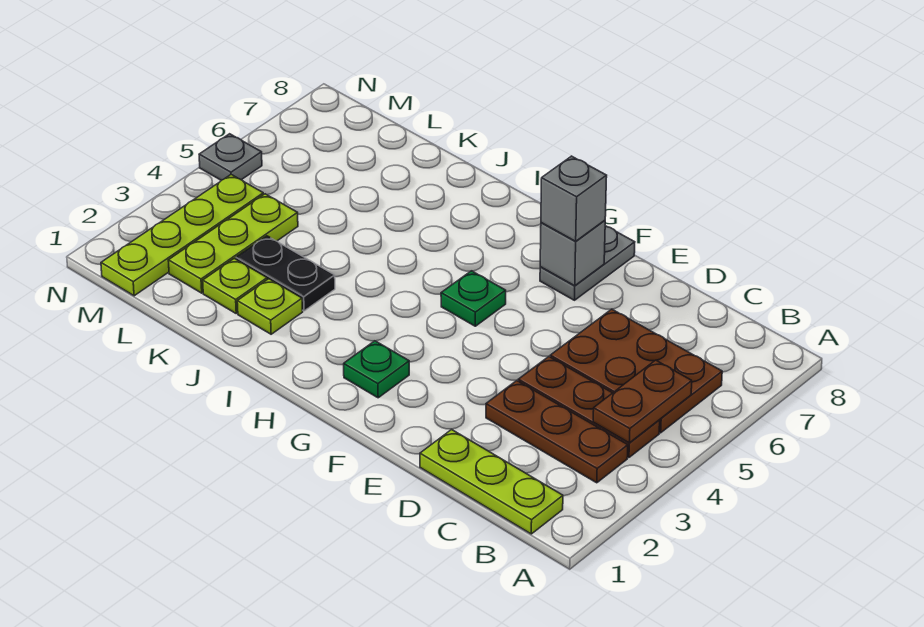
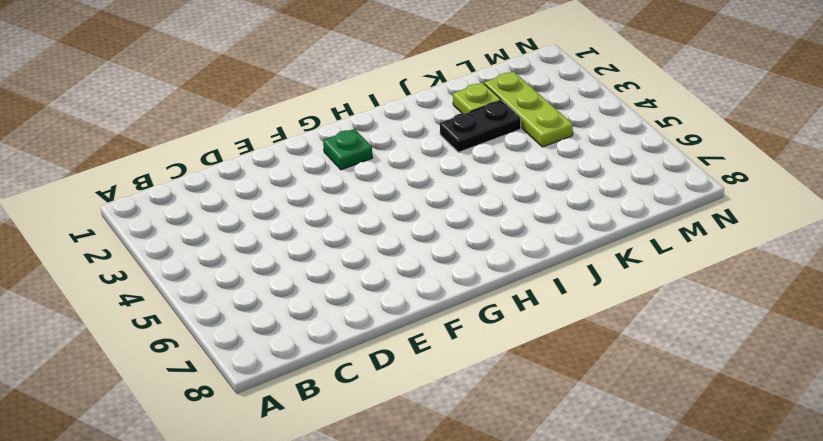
none -> lime 1x3 plate [420,430,563,534]
none -> brown 1x3 plate [486,381,628,483]
none -> brown 1x3 plate [518,357,660,458]

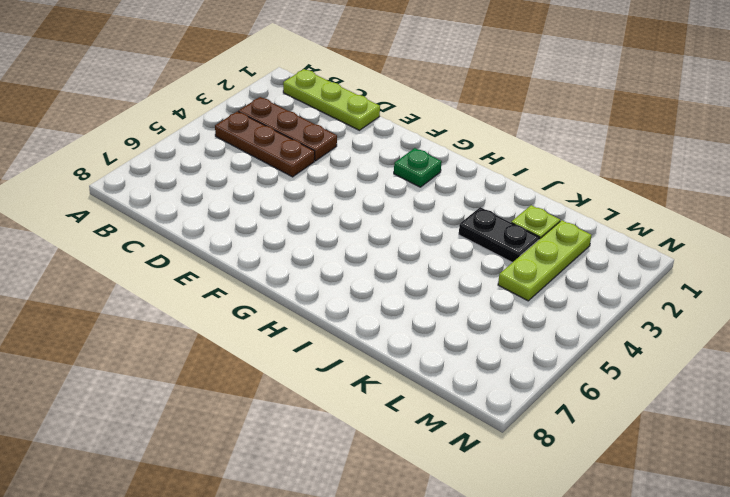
none -> brown 2x3 plate [550,309,722,433]
none -> grey 1x2 plate [540,226,635,300]
none -> green 1x1 plate [441,271,506,326]

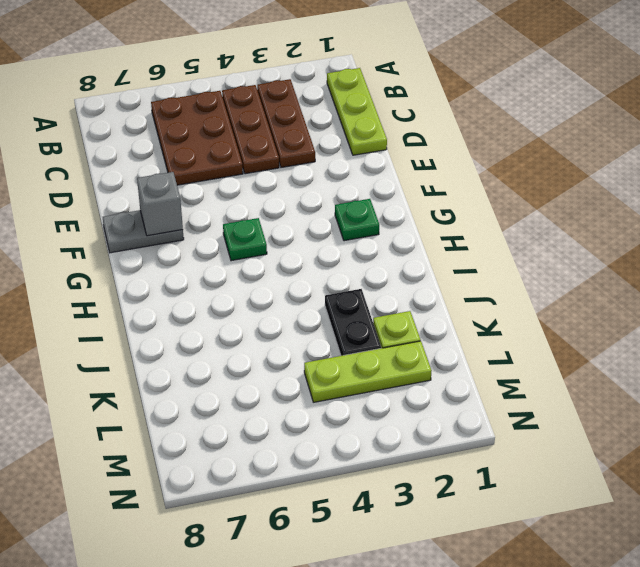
none -> lime 1x1 plate [237,279,303,334]
none -> lime 1x4 plate [101,175,263,296]
none -> grey 1x1 plate [199,134,262,180]

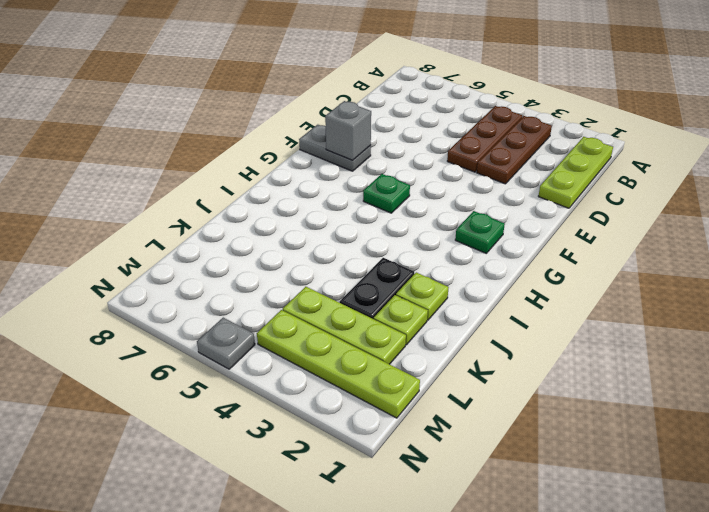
none -> brown 2x3 plate [550,309,722,433]
none -> brown 1x2 plate [593,360,692,443]
none -> grey 1x1 brick [541,156,607,241]

